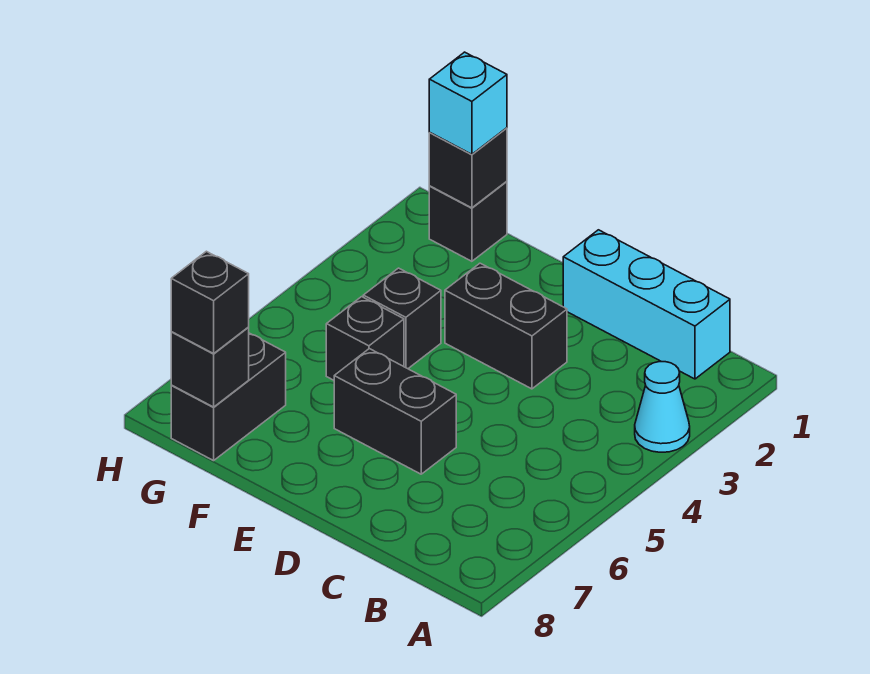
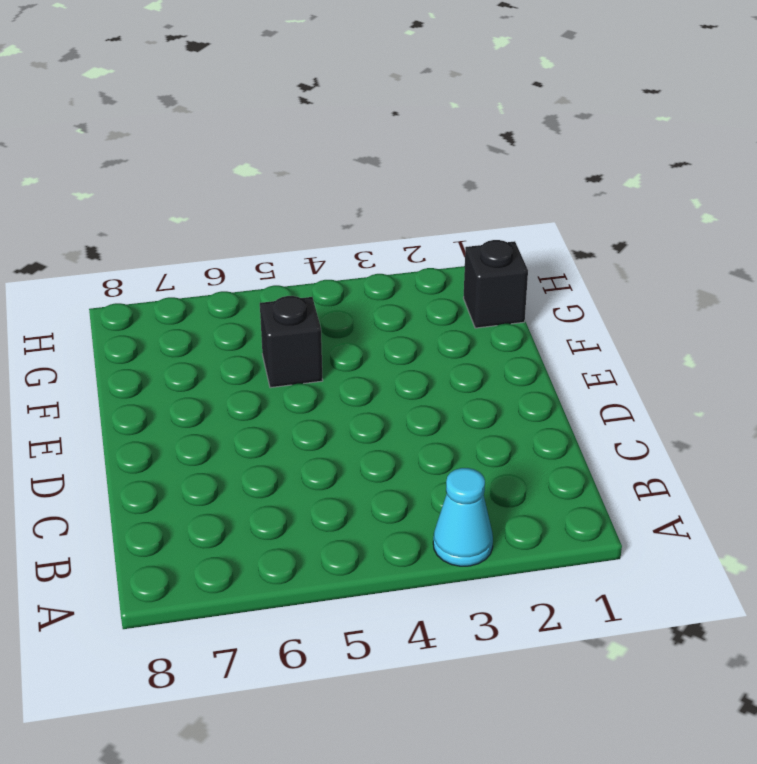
none -> cyan 1x3 brick [563,230,730,379]
none -> black 1x2 brick [445,263,567,389]
none -> black 1x2 brick [334,349,456,474]

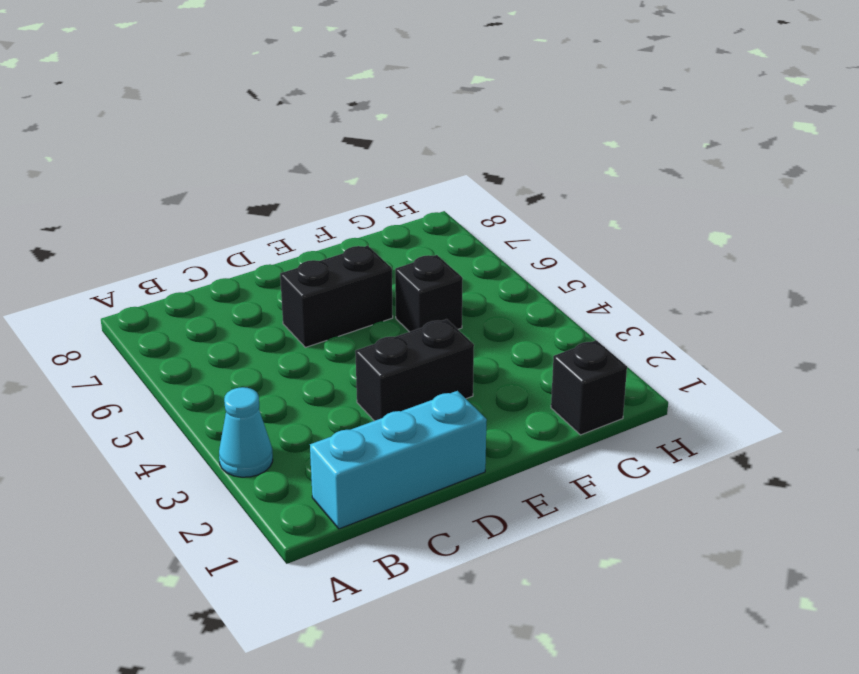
none -> black 1x1 brick [363,268,441,369]
none -> black 1x2 brick [171,333,286,461]
none -> black 1x1 brick [429,128,507,208]

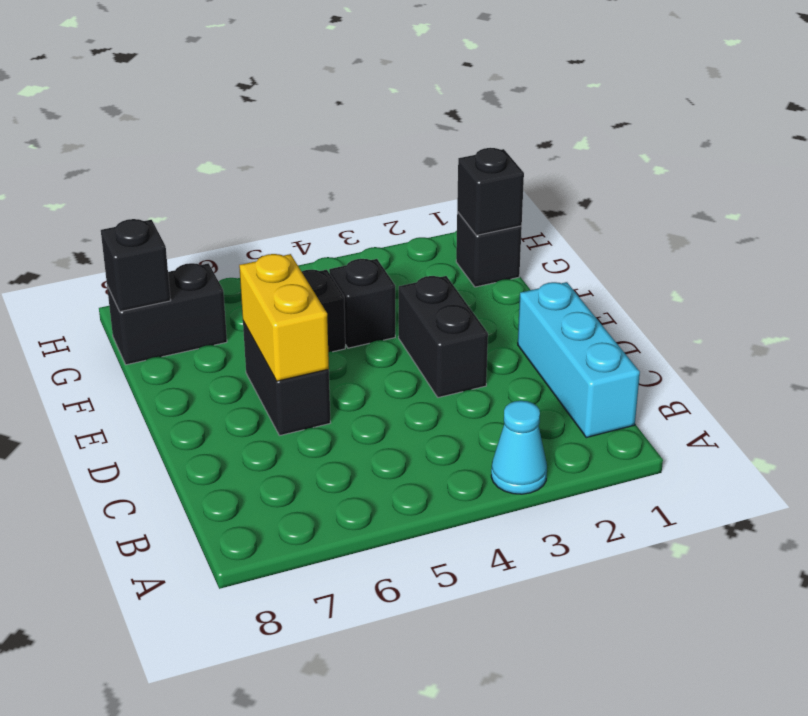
yellow 1x2 brick [239,254,329,381] -> none
none -> cyan 1x1 brick [429,52,507,154]
none -> black 1x1 brick [171,251,249,354]

